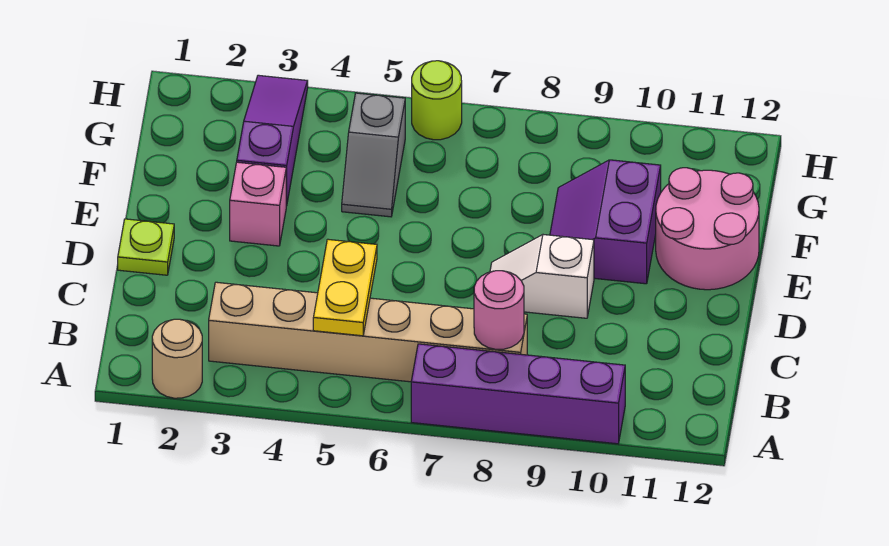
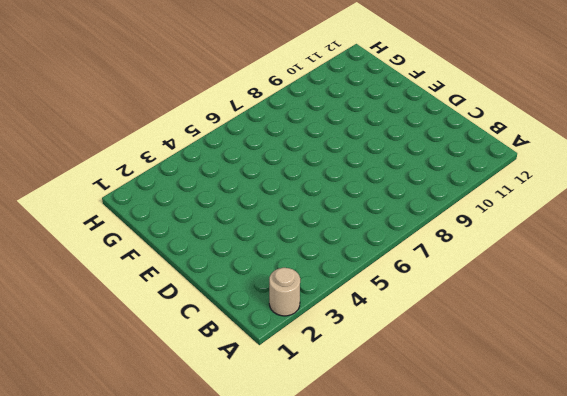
none -> purple 1x4 brick [411,344,625,444]
none -> tan 1x6 brick [209,282,527,382]
none -> lime 1x1 plate [118,219,174,275]

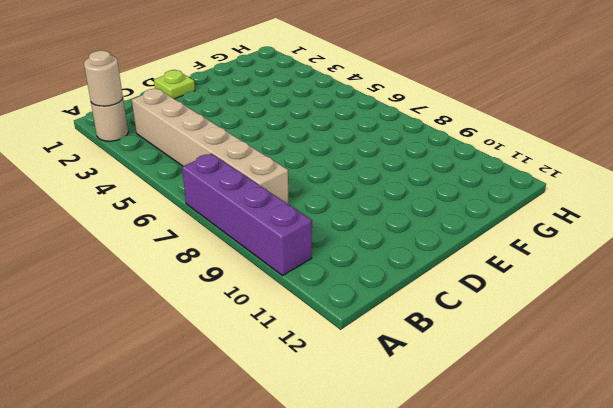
tan 1x1 round brick [84,51,123,106] -> none
none -> white 1x2 slope [490,235,594,318]
none -> pink 1x1 brick [230,162,286,246]
none -> purple 2x2 slope [550,160,661,284]

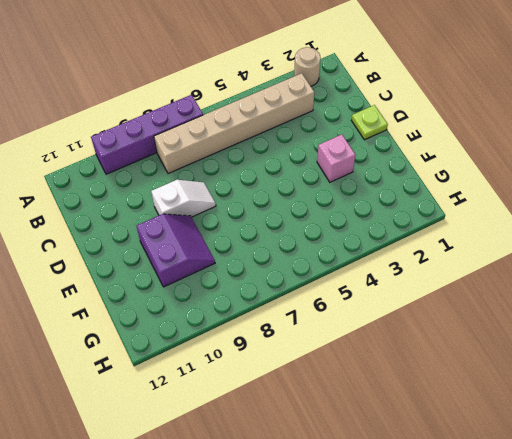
none -> pink 2x2 round brick [656,168,759,290]
none -> purple 1x3 slope [237,75,308,206]
none -> grey 1x2 slope [342,93,405,217]

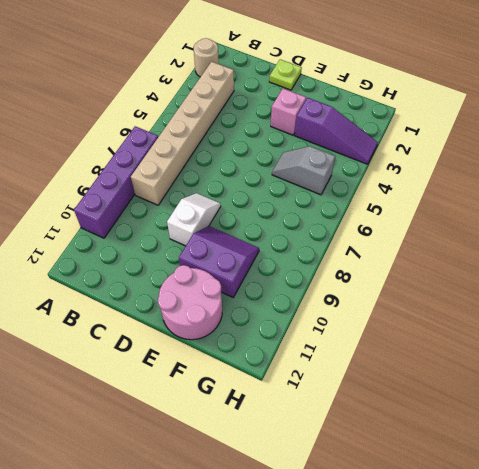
none -> lime 1x1 round brick [412,61,462,140]
none -> yellow 1x2 plate [313,239,377,336]
none -> pink 1x1 round brick [474,271,524,349]

